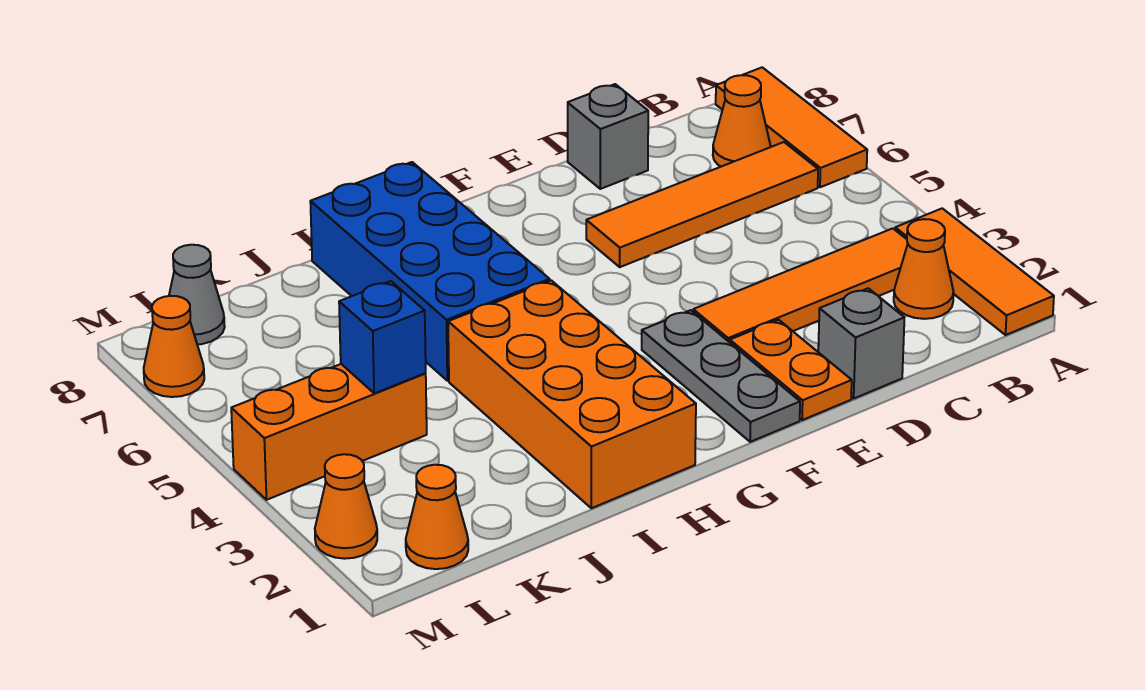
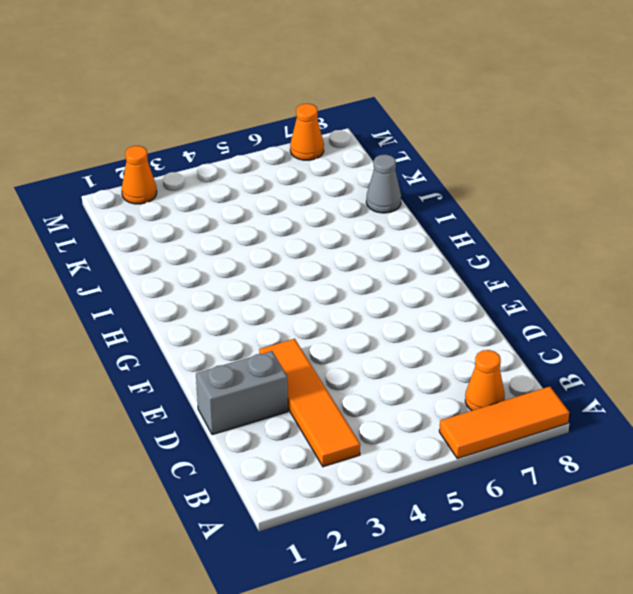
grey 1x2 brick [196,351,288,435] -> grey 1x1 brick [818,288,904,398]
grey 1x1 cone [366,154,401,213] -> grey 1x1 cone moved to [169,245,225,344]
none -> orange 1x3 tile [895,208,1054,335]
none -> orange 1x1 cone [894,219,954,319]
none -> orange 1x4 tile [586,142,818,267]

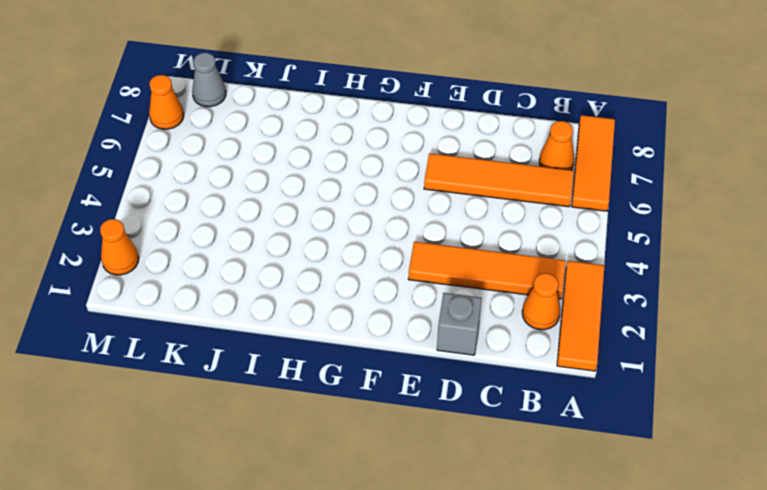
none -> grey 1x1 brick [568,84,648,189]
none -> orange 1x2 plate [730,320,852,420]
none -> grey 1x3 plate [642,310,800,442]

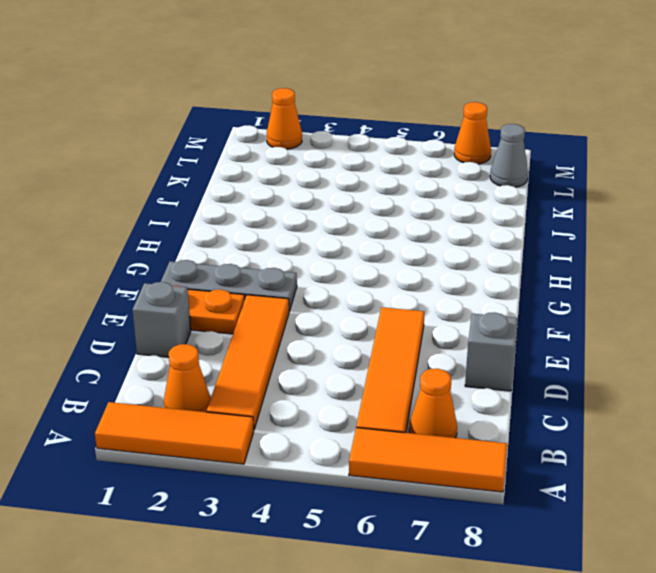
none -> orange 2x4 brick [448,280,696,508]
none -> blue 2x4 brick [310,162,550,381]
none -> orange 1x3 brick [231,364,427,500]

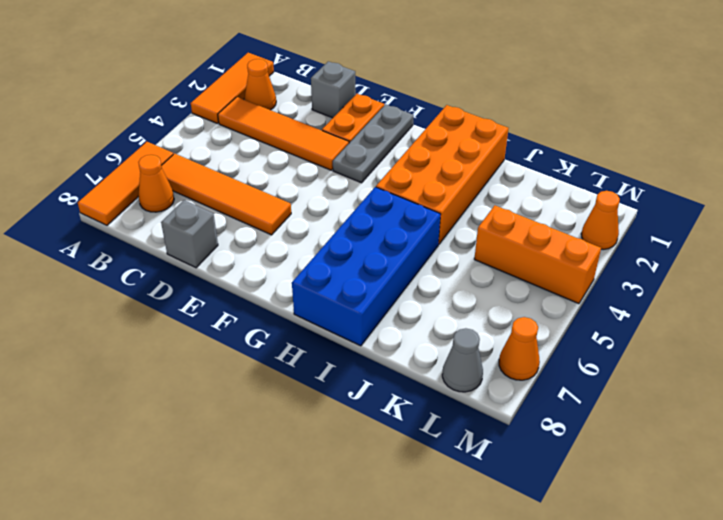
none -> orange 1x1 cone [406,465,468,569]
none -> blue 1x1 brick [339,281,426,393]

